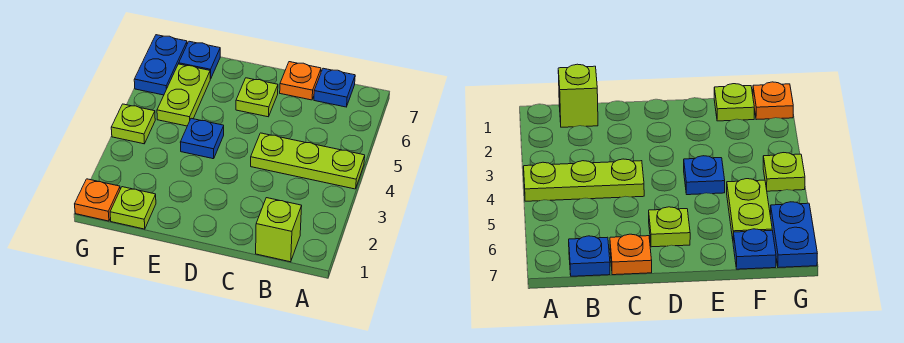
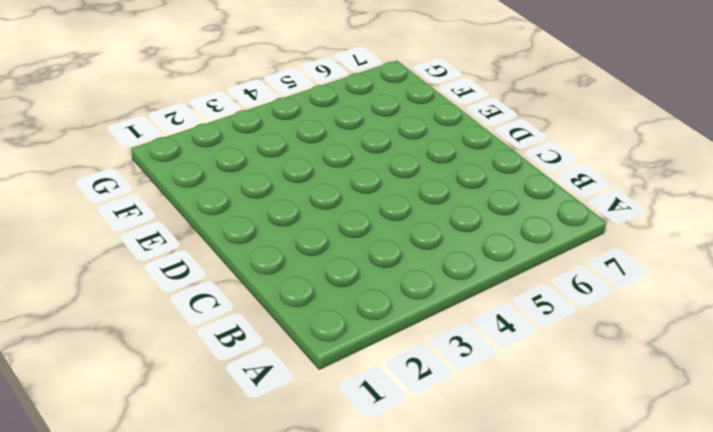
none -> lime 1x3 plate [251,133,365,189]
none -> lime 1x1 brick [256,198,302,262]
none -> blue 1x1 plate [314,68,355,107]

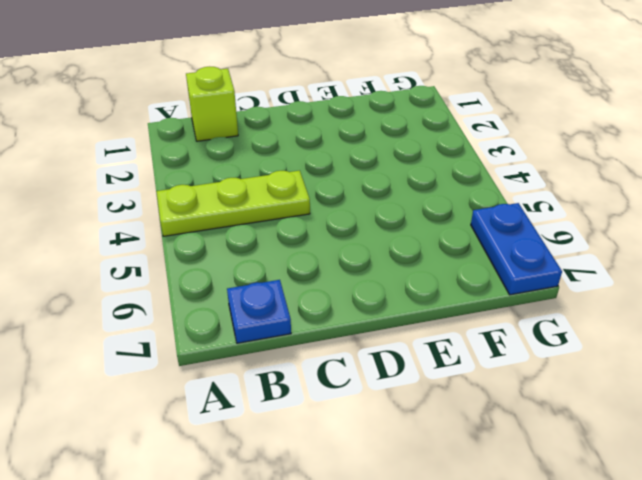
none -> orange 1x1 plate [280,62,321,100]
none -> lime 1x1 plate [236,78,278,117]
none -> blue 1x1 plate [180,118,224,159]

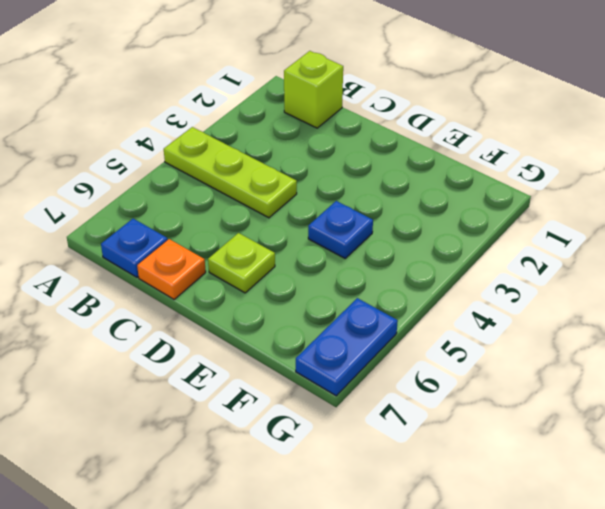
none -> lime 1x1 plate [110,187,156,229]
none -> lime 1x2 plate [157,64,210,126]
none -> blue 1x1 plate [179,41,220,79]

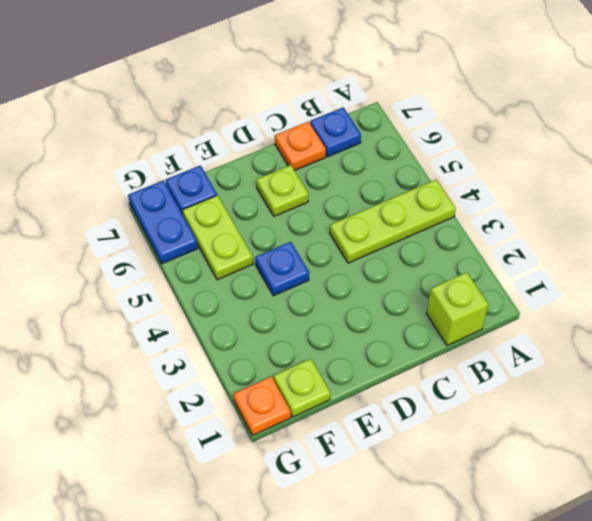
none -> lime 1x1 plate [111,104,155,144]

